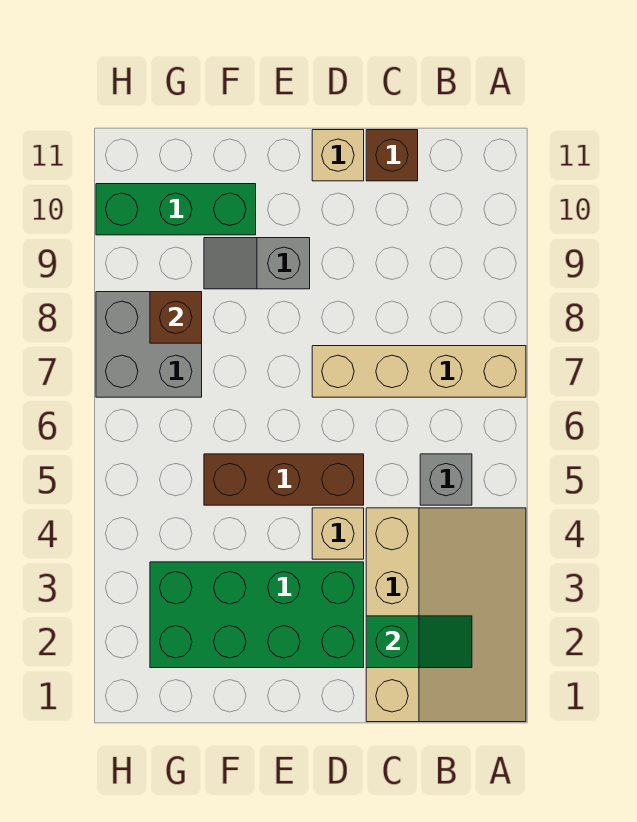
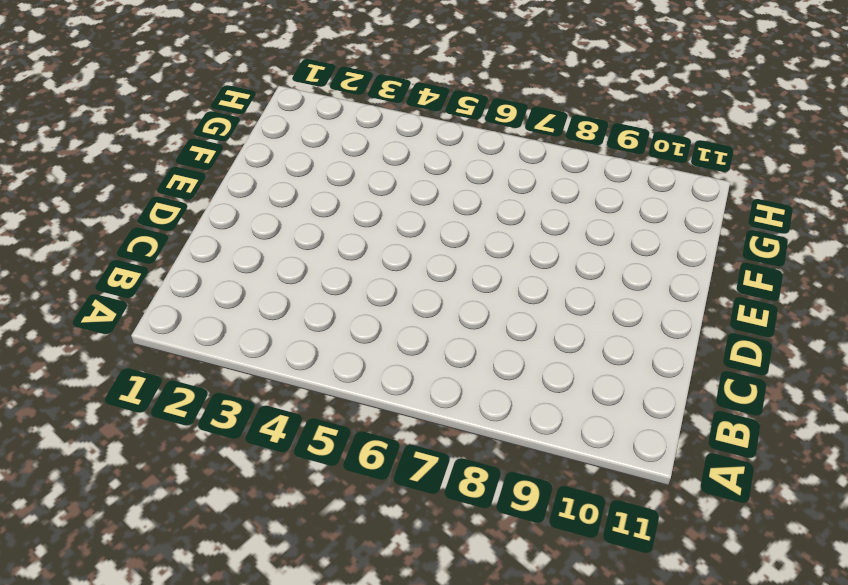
none -> tan 3x4 slope [366,508,526,722]
none -> tan 1x4 brick [312,346,526,397]
none -> grey 1x1 brick [420,454,472,505]

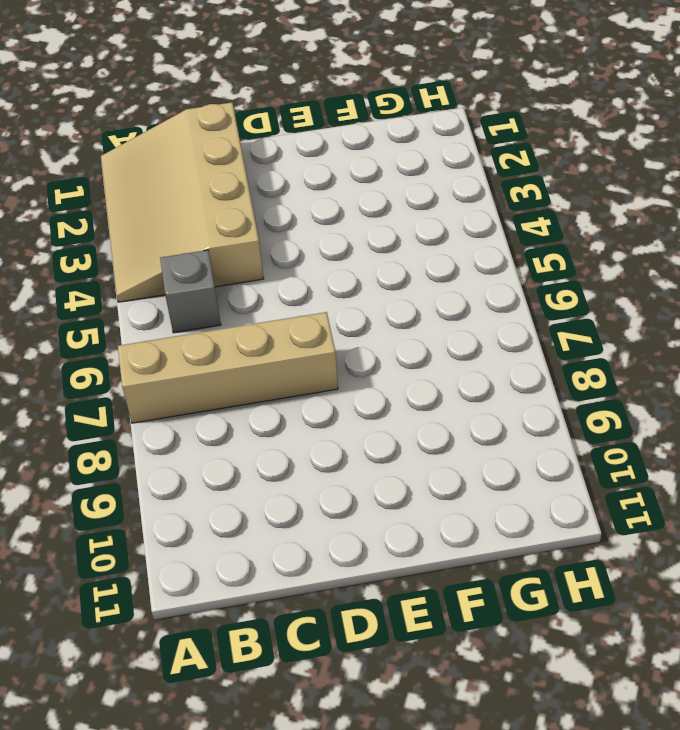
none -> brown 1x1 brick [366,130,418,181]
none -> green 2x4 brick [150,562,364,668]
none -> tan 1x1 brick [312,508,364,559]

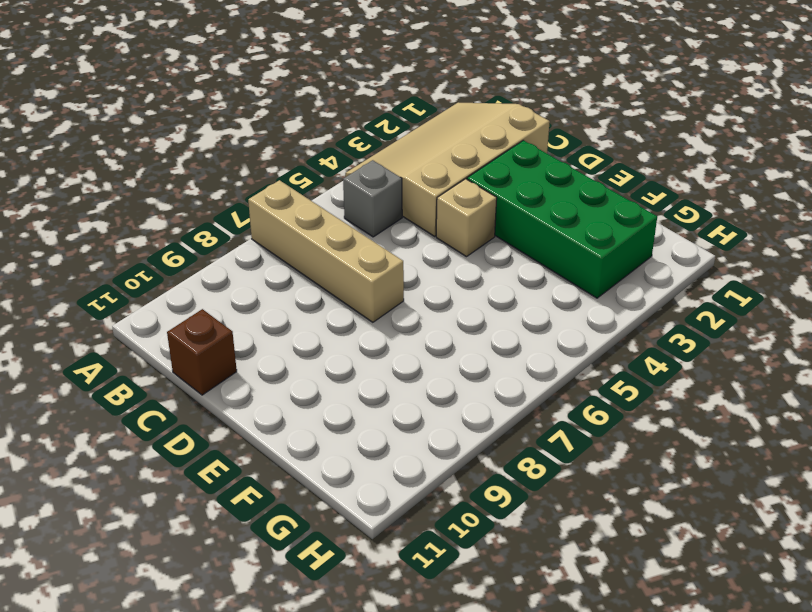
none -> brown 1x3 brick [204,454,364,505]
none -> tan 1x1 brick [312,130,364,181]
none -> grey 1x2 slope [204,238,310,289]

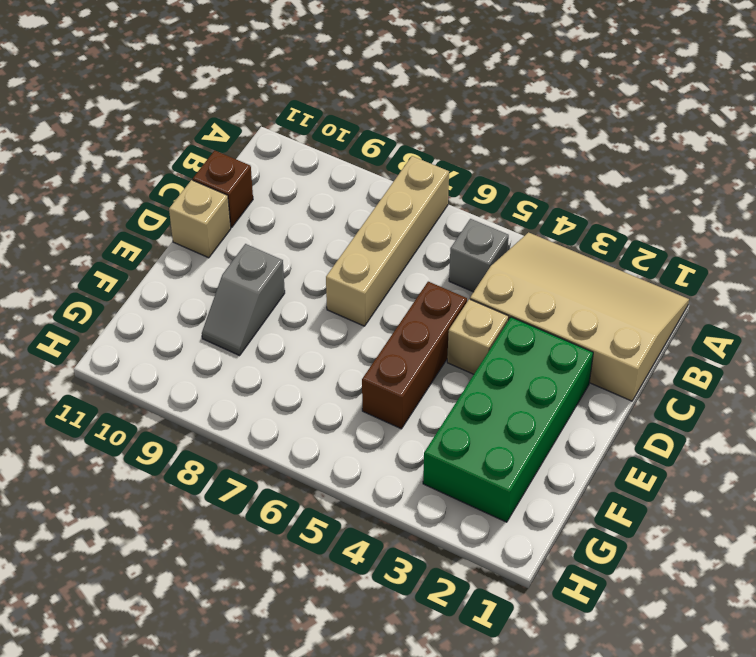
none -> green 1x3 brick [96,184,256,235]
none -> grey 2x2 brick [96,292,202,397]
none -> green 1x2 slope [366,616,472,668]

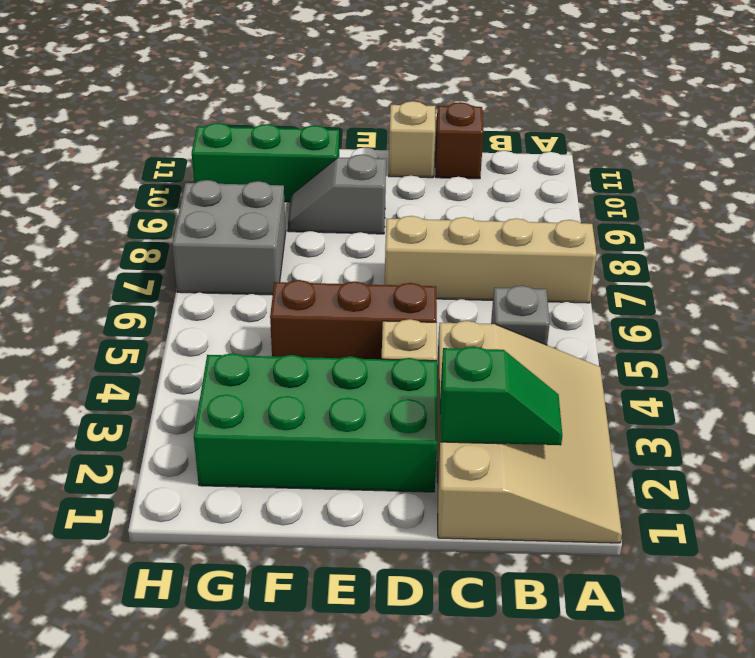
none -> brown 1x1 brick [150,292,202,343]

